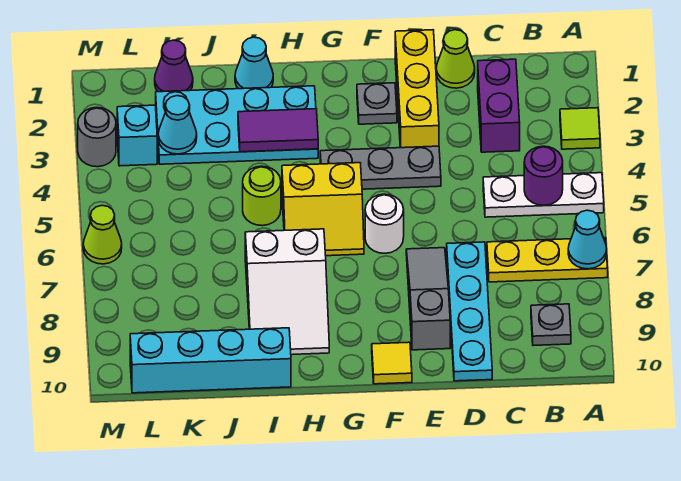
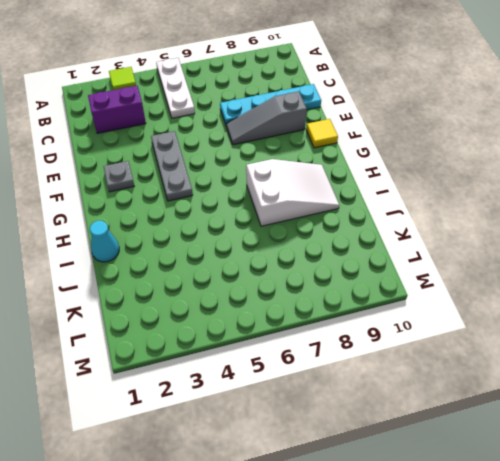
none -> yellow 1x3 plate [487,238,608,282]
none -> grey 1x1 plate [531,304,571,346]
none -> lime 1x1 cone [436,30,475,88]

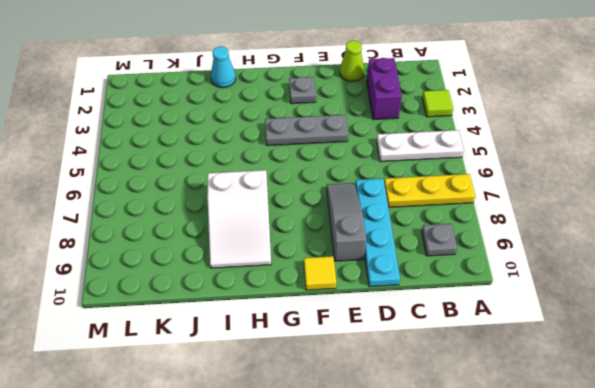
none -> yellow 1x3 brick [395,30,439,148]
none -> white 1x1 round brick [365,194,404,253]
none -> yellow 2x2 slope [282,163,364,256]

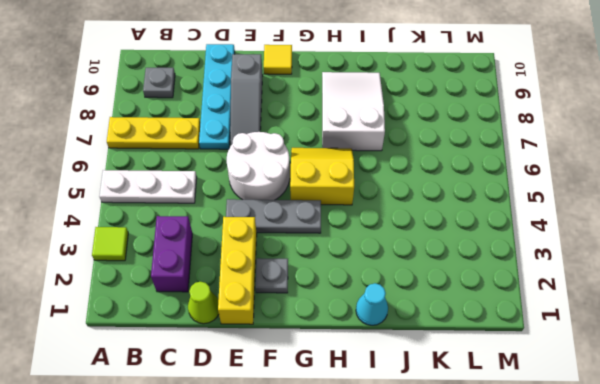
white 2x2 round brick [227,132,290,200] -> white 1x1 round brick [365,194,404,253]
none -> cyan 2x4 plate [156,86,318,164]
none -> lime 1x1 round brick [243,166,281,226]
none -> cyan 1x4 brick [130,328,291,393]

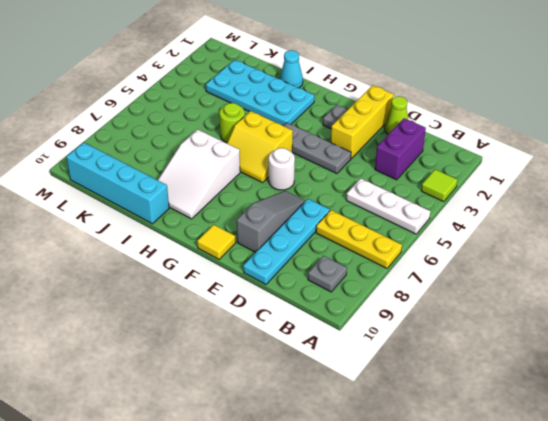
none -> purple 1x1 cone [155,40,193,92]
none -> cyan 1x1 brick [117,105,157,166]
none -> grey 1x1 round brick [78,107,116,167]

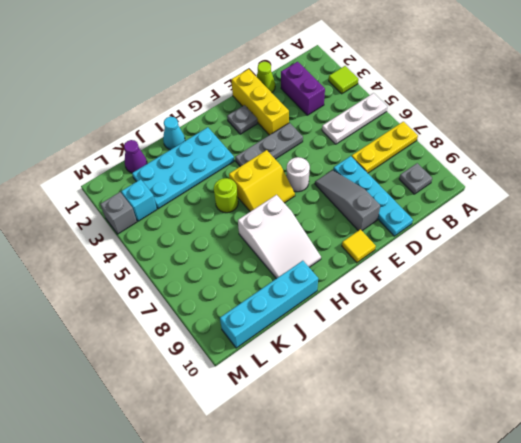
grey 1x1 brick [101,192,137,234] -> grey 1x1 round brick [78,107,116,167]
none -> lime 1x1 cone [83,206,122,264]
none -> cyan 1x1 cone [568,210,607,269]
none -> purple 1x1 round brick [524,146,563,205]

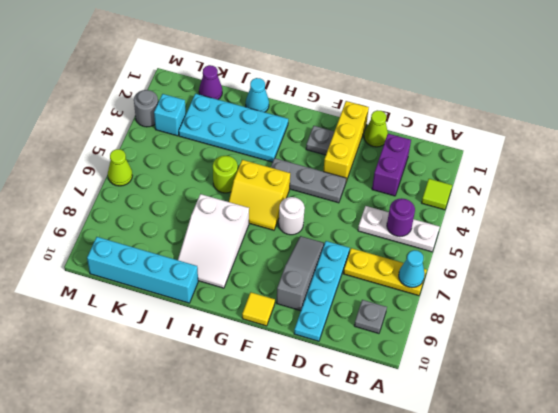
none -> purple 1x2 tile [238,109,318,152]
none -> cyan 1x1 cone [158,96,197,154]

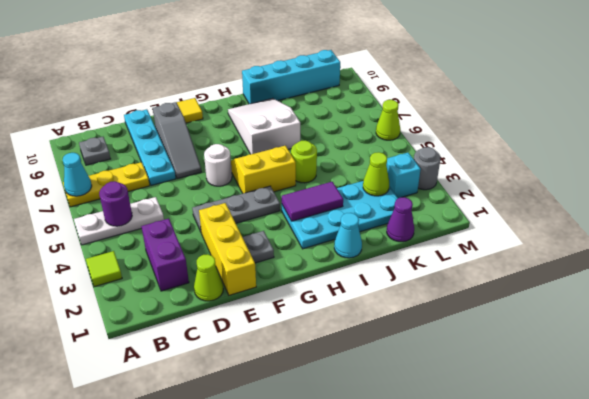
lime 1x1 cone [363,152,389,196] -> cyan 1x1 cone [158,96,197,154]

